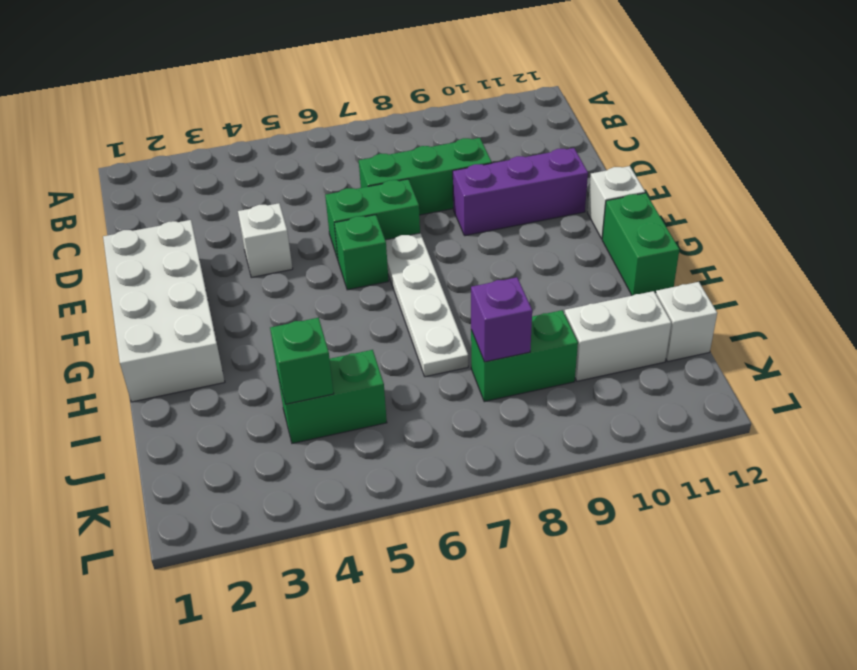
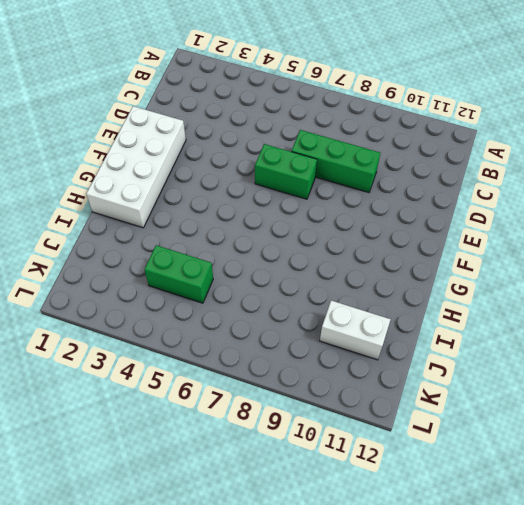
none -> white 1x1 brick [238,203,293,277]
none -> purple 1x3 brick [453,148,588,236]
none -> green 1x1 brick [334,215,389,290]

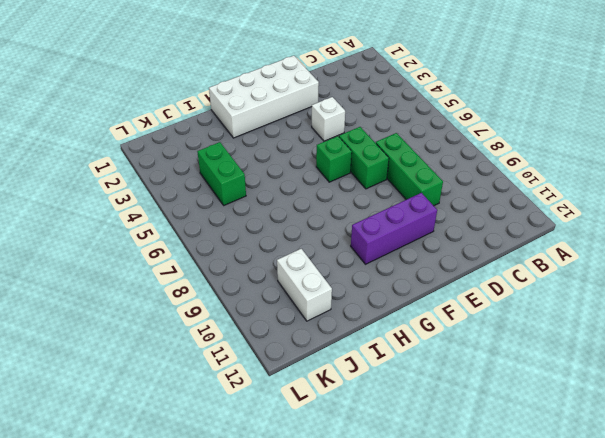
purple 1x3 brick [351,193,437,264] -> purple 1x3 brick turned to [453,148,588,236]
none -> white 1x4 plate [385,233,468,377]
none -> white 1x1 brick [588,166,645,239]
none -> green 1x2 brick [602,193,679,296]

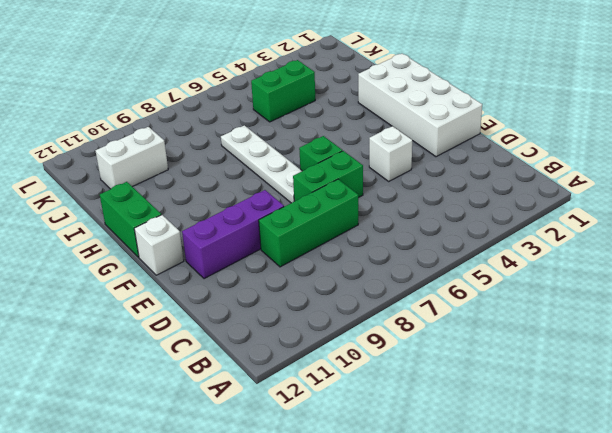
none -> green 1x2 brick [471,310,578,402]
none -> white 1x1 brick [656,282,717,362]
none -> green 1x1 brick [270,318,334,404]

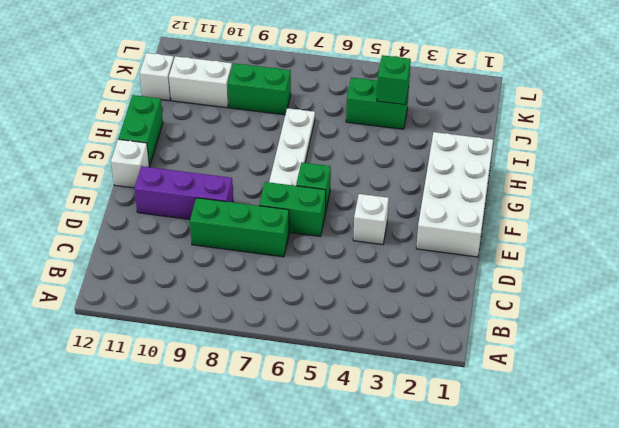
none -> purple 1x1 brick [471,277,532,362]

